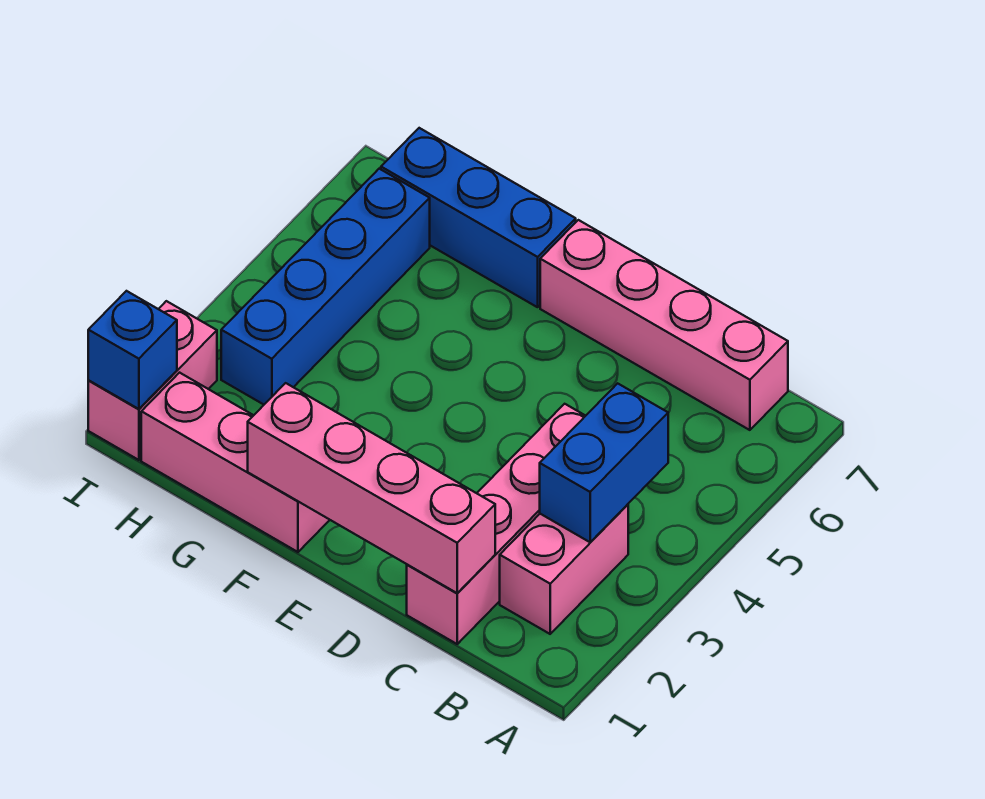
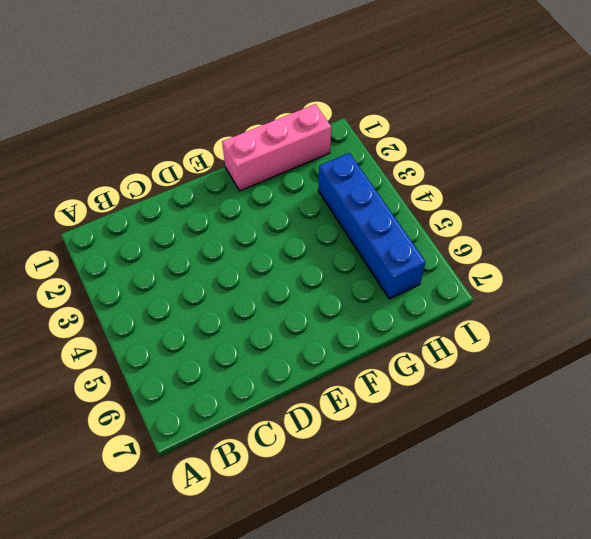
none -> pink 1x2 brick [500,504,628,634]
none -> pink 1x4 brick [540,220,788,430]

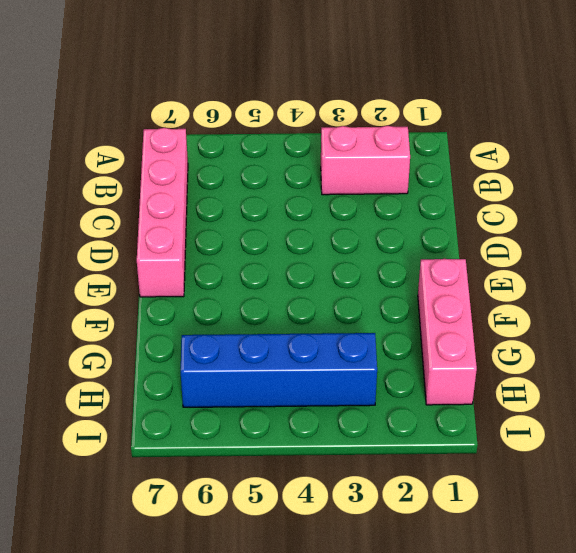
none -> pink 1x4 brick [407,404,585,644]
none -> blue 1x3 brick [381,128,576,307]

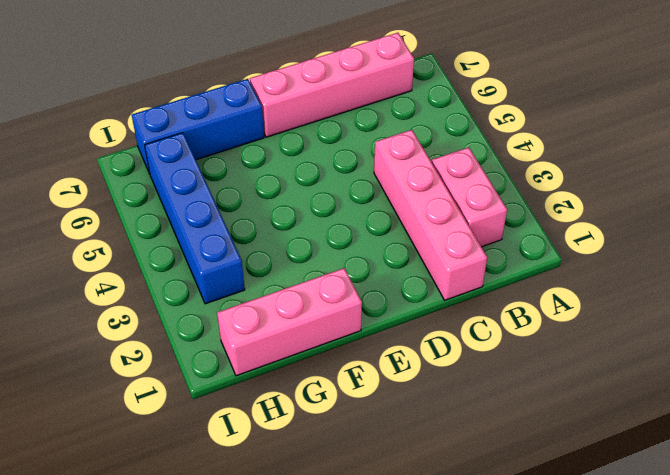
none -> pink 1x2 brick [88,301,217,460]
none -> blue 1x2 brick [540,383,668,542]

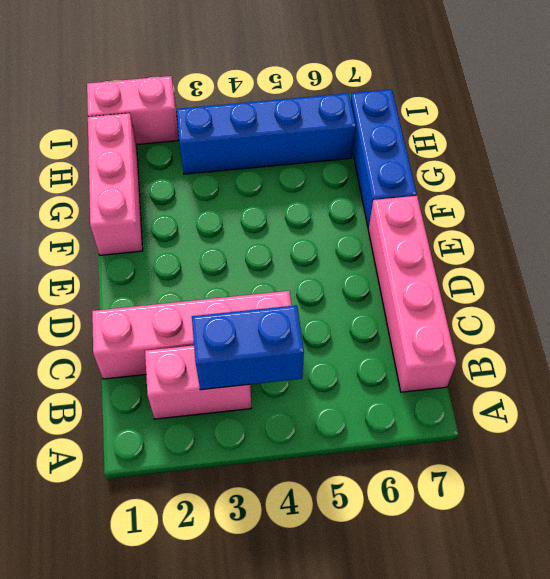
none -> pink 1x4 brick [248,383,495,593]
none -> blue 1x1 brick [88,291,177,409]

